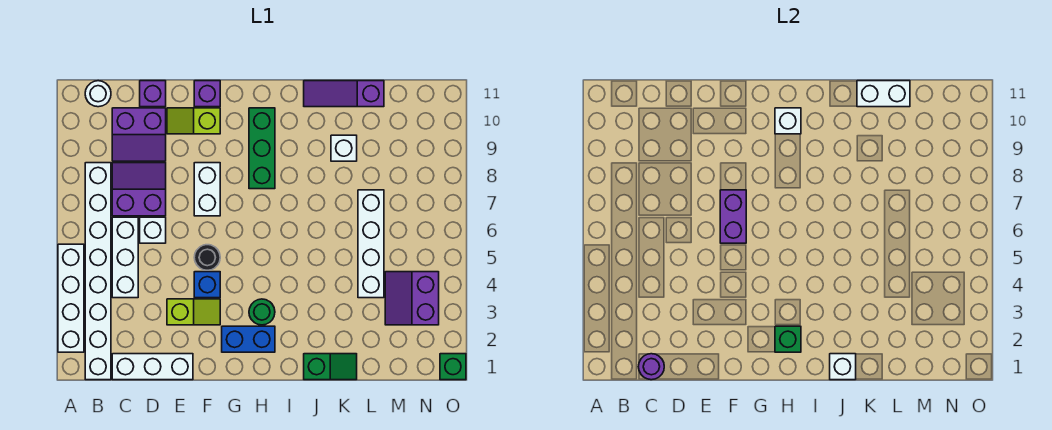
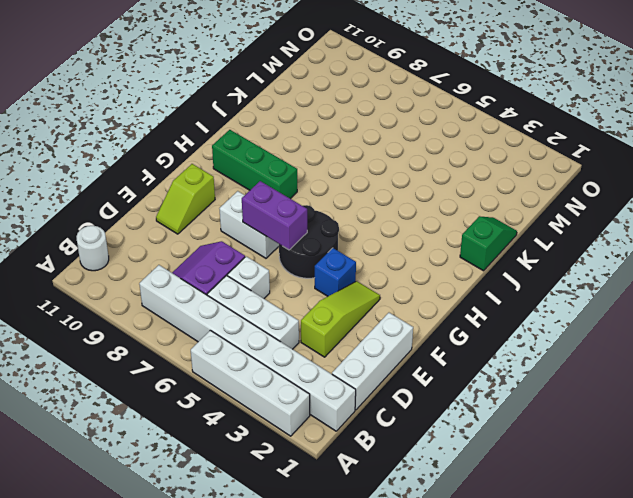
lime 1x3 slope [301,281,380,357] -> lime 1x2 slope [167,299,220,325]
black 2x2 round brick [279,205,339,278] -> black 1x1 round brick [194,245,220,270]
none -> purple 2x2 slope [112,108,166,161]
none -> purple 1x1 brick [140,81,166,107]
none -> purple 1x1 brick [194,81,220,107]
none -> blue 1x2 brick [222,326,275,352]

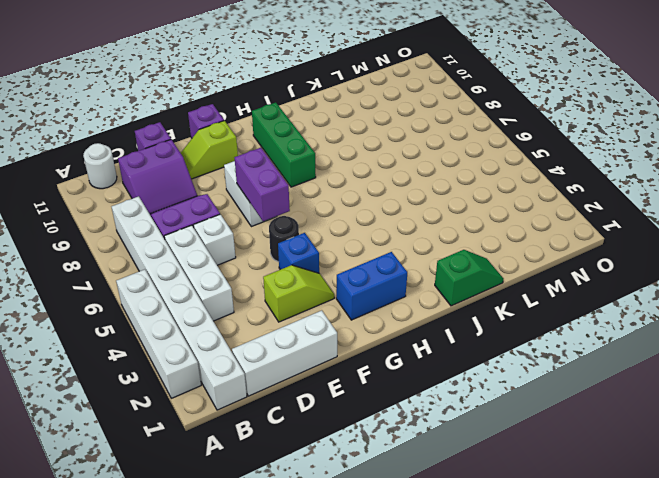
none -> green 1x1 round brick [249,299,275,325]
none -> purple 1x3 slope [304,81,384,107]
none -> white 1x1 brick [331,135,357,161]
none -> white 1x4 brick [358,190,384,298]

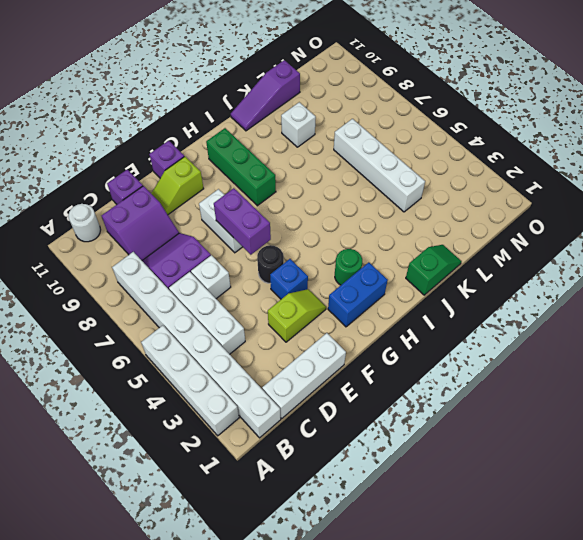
none -> purple 2x2 slope [385,272,439,325]
none -> green 1x1 brick [440,354,466,380]
none -> purple 1x1 round brick [638,354,664,380]
none -> green 1x1 brick [775,326,801,352]

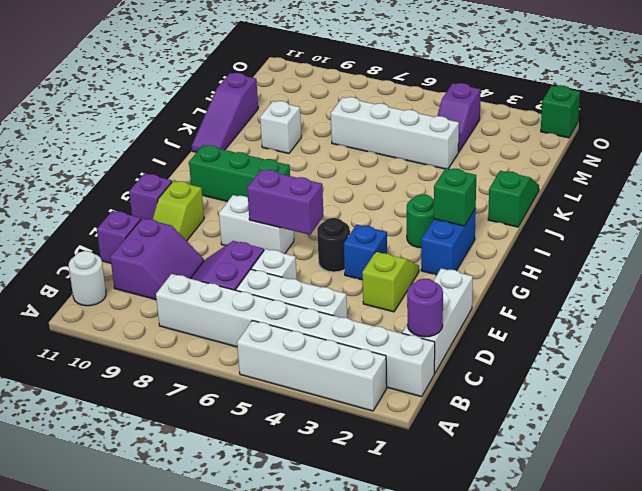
purple 1x2 slope [437,83,481,152] -> purple 2x2 slope [385,272,439,325]
none -> white 1x1 brick [775,108,801,134]
none -> white 1x1 brick [830,354,856,380]
none -> white 1x2 brick [857,81,910,107]

